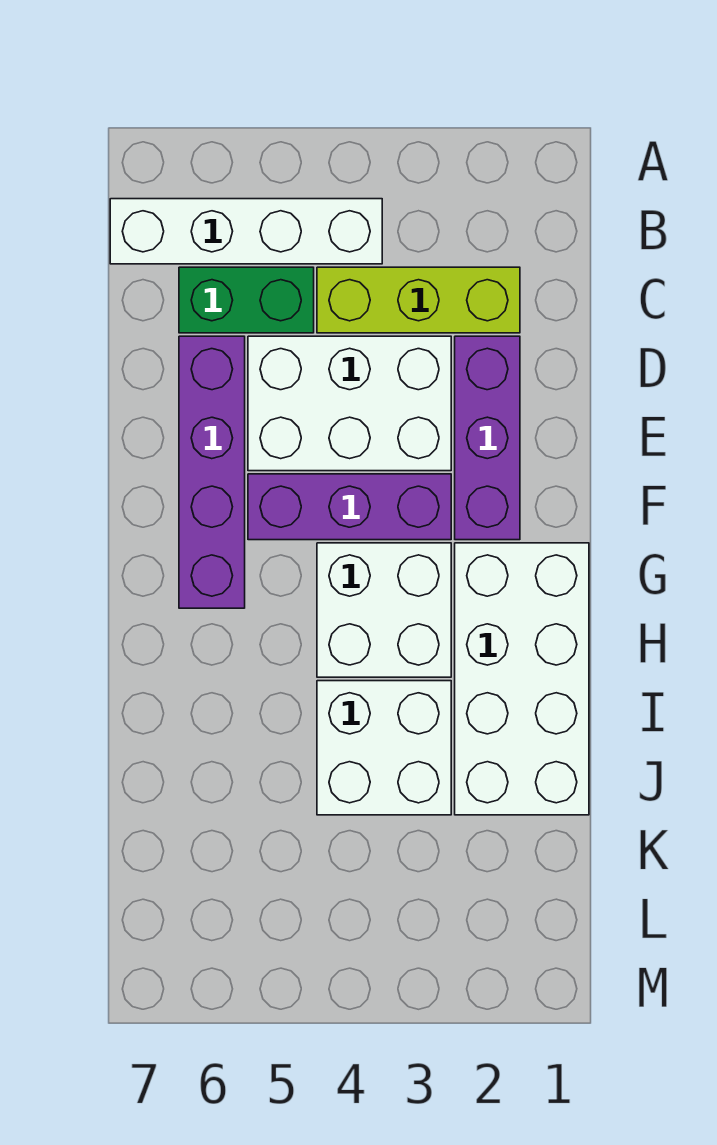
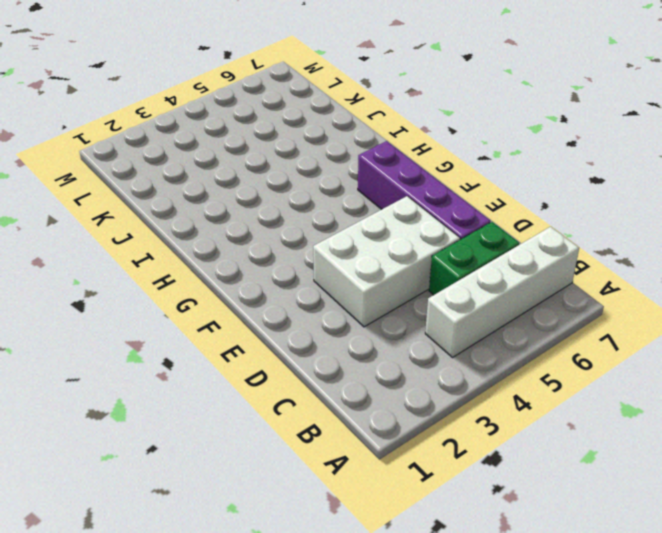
none -> lime 1x3 brick [317,267,520,333]
none -> purple 1x3 brick [455,336,520,540]

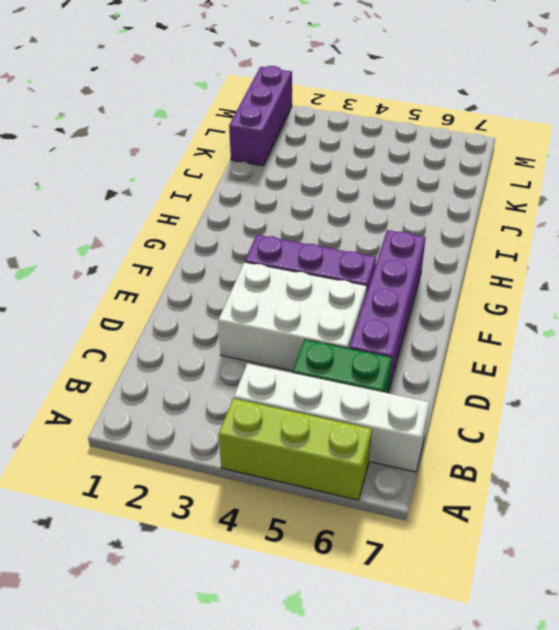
lime 1x3 brick [219,398,372,500] -> lime 1x3 brick moved to [317,267,520,333]
purple 1x3 brick [229,66,292,166] -> purple 1x3 brick moved to [455,336,520,540]
none -> white 2x4 brick [455,543,589,815]
none -> white 2x2 brick [317,543,451,677]

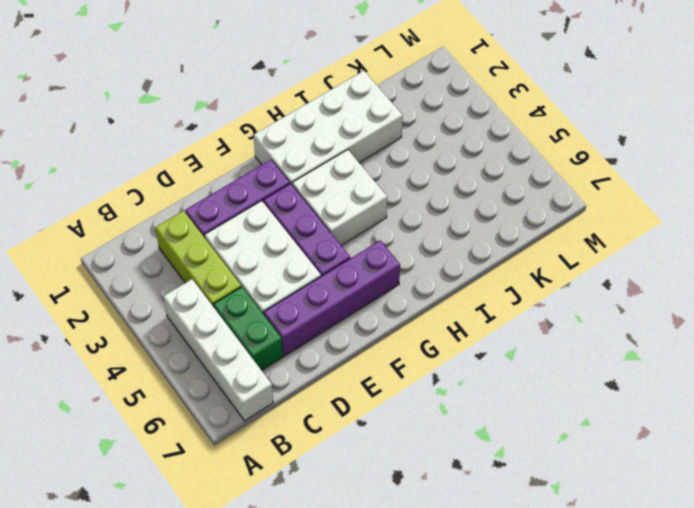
none -> white 2x2 brick [317,681,451,815]

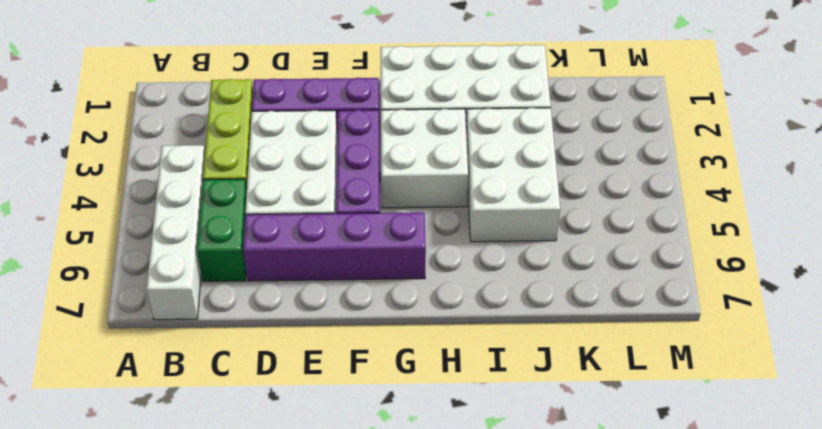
white 2x3 brick [466,108,560,242] -> white 2x2 brick [317,681,451,815]

